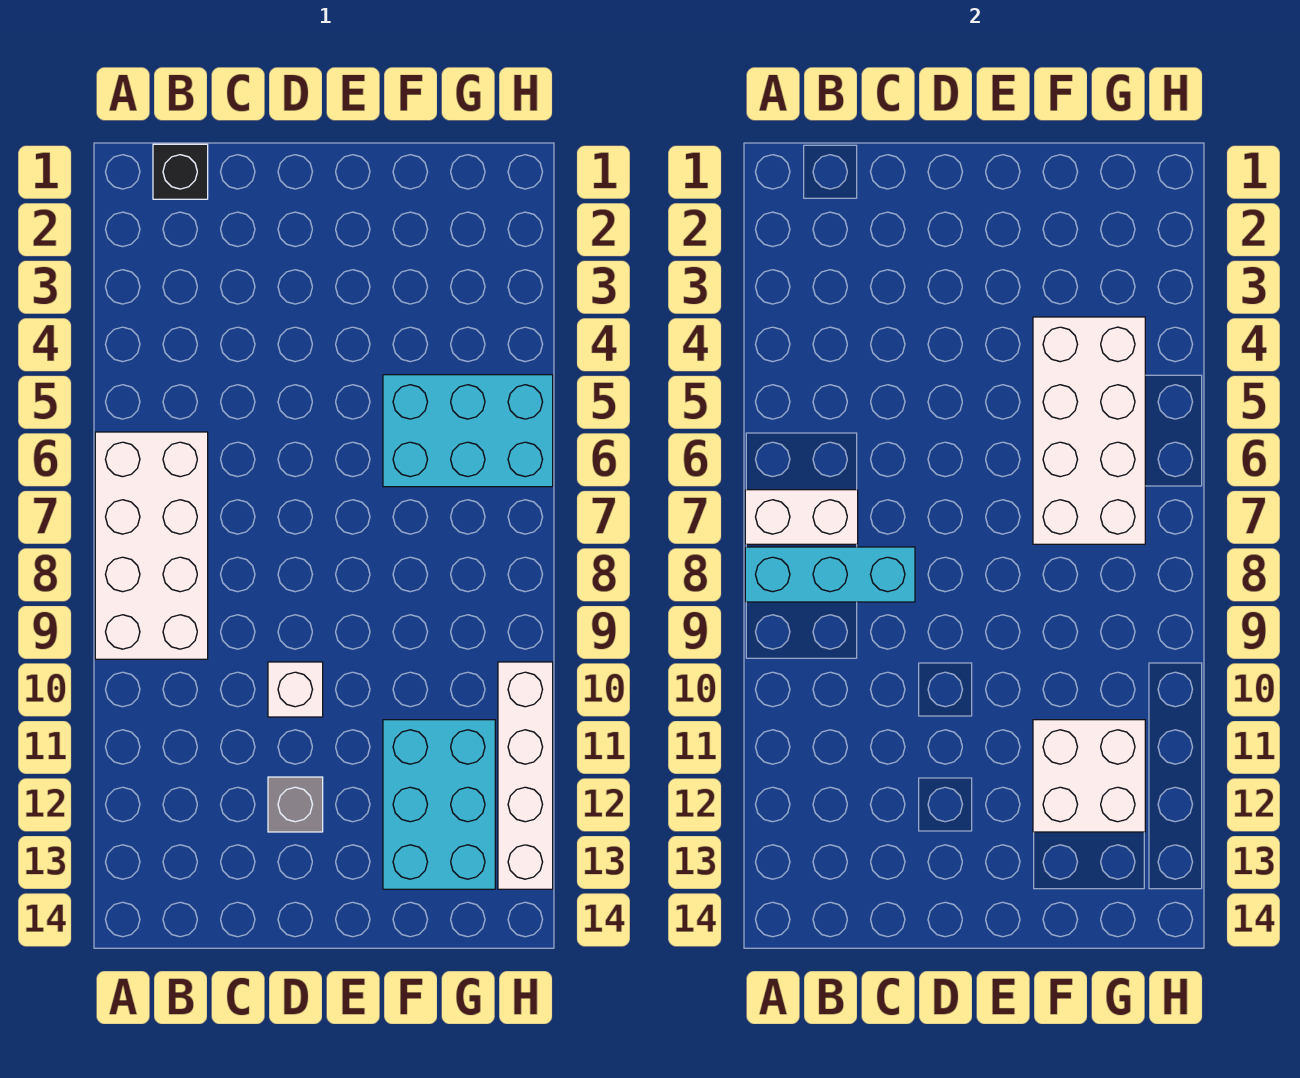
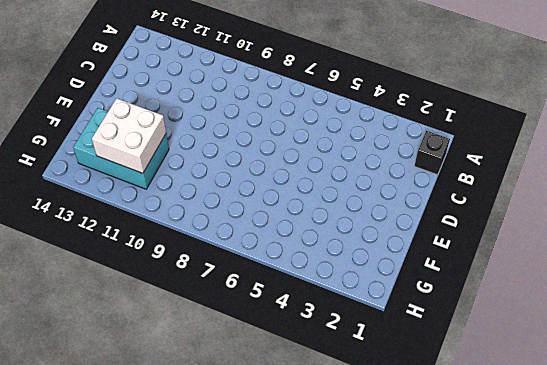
none -> white 2x4 brick [95,432,208,659]
none -> white 1x1 brick [268,662,323,717]

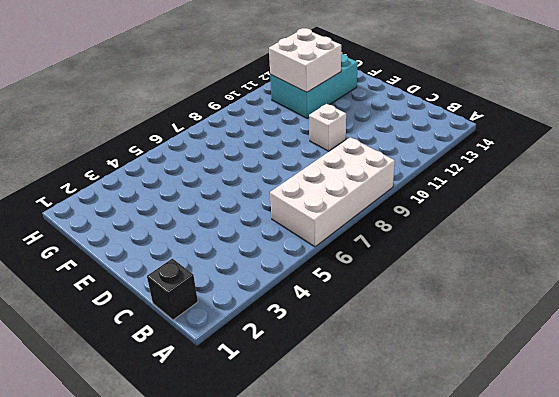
none -> grey 1x1 brick [268,777,323,832]
none -> cyan 2x3 brick [383,375,553,487]

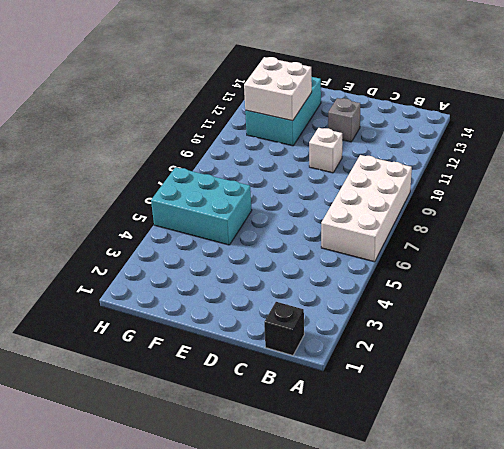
none -> white 1x4 brick [498,662,553,889]
none -> white 1x2 brick [745,490,858,544]

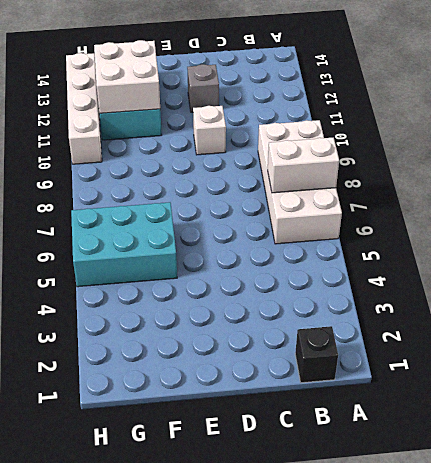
none -> cyan 1x3 brick [745,547,915,602]
none -> white 2x4 brick [1033,317,1145,544]

